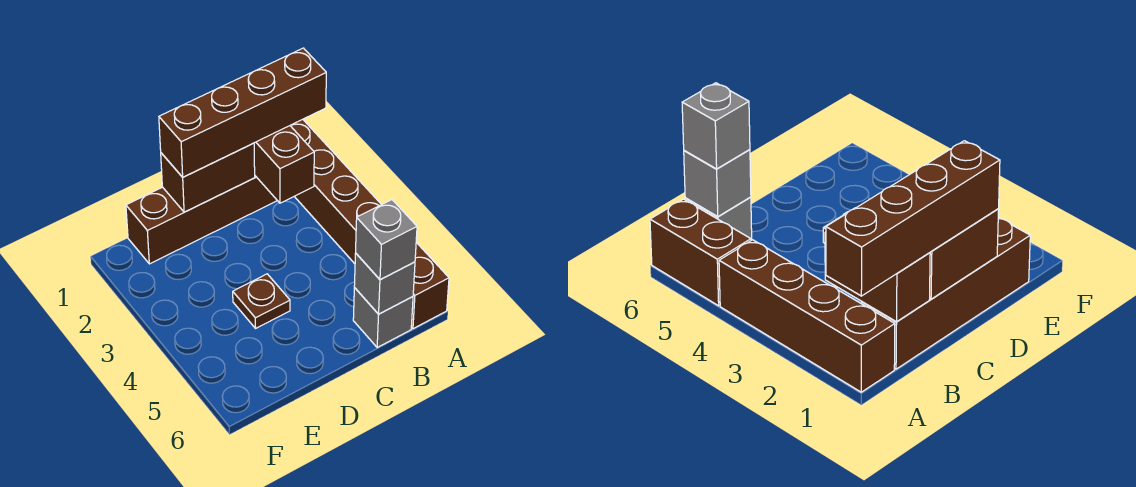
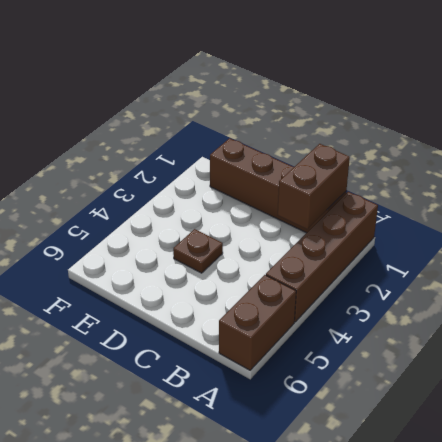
none -> grey 1x1 brick [353,288,413,347]
none -> grey 1x1 brick [354,253,415,314]

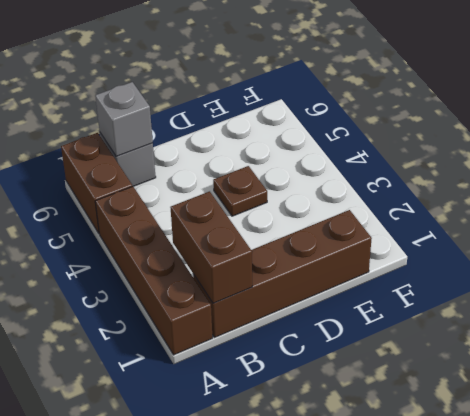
none -> brown 1x2 brick [161,143,255,212]
none -> brown 1x4 brick [159,48,326,177]

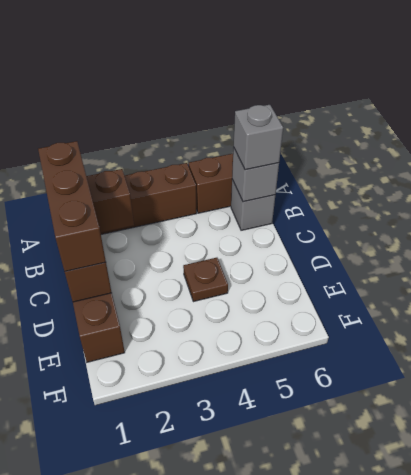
brown 1x3 brick [38,141,106,272] -> brown 1x4 brick [159,48,326,177]

